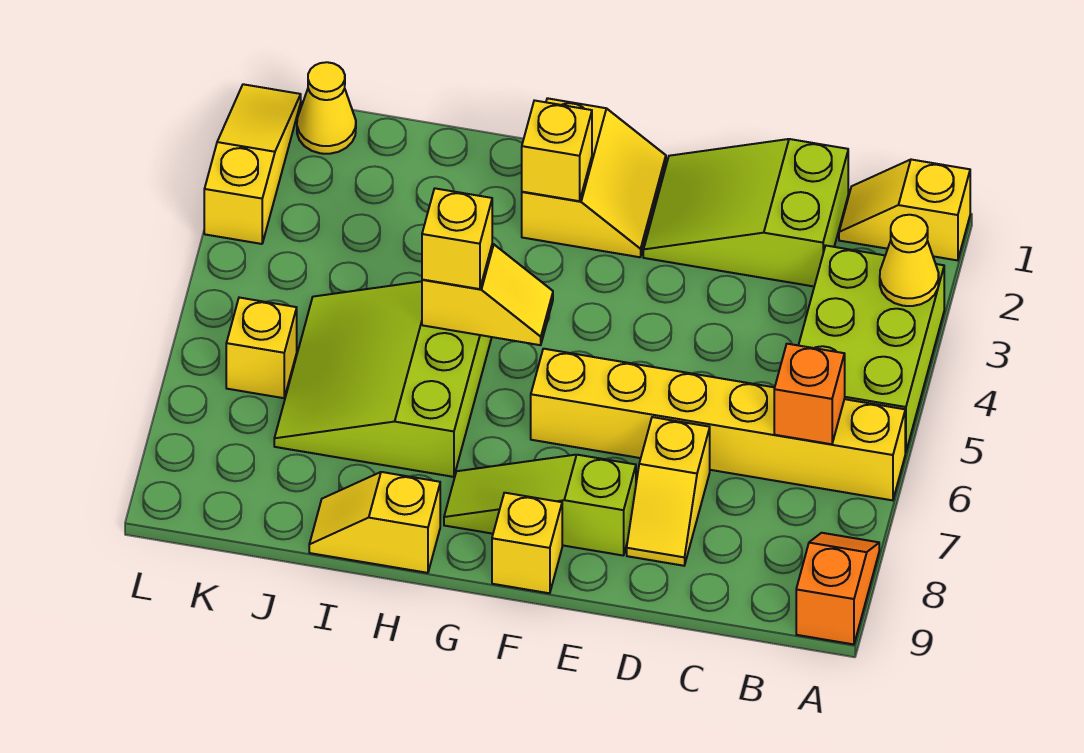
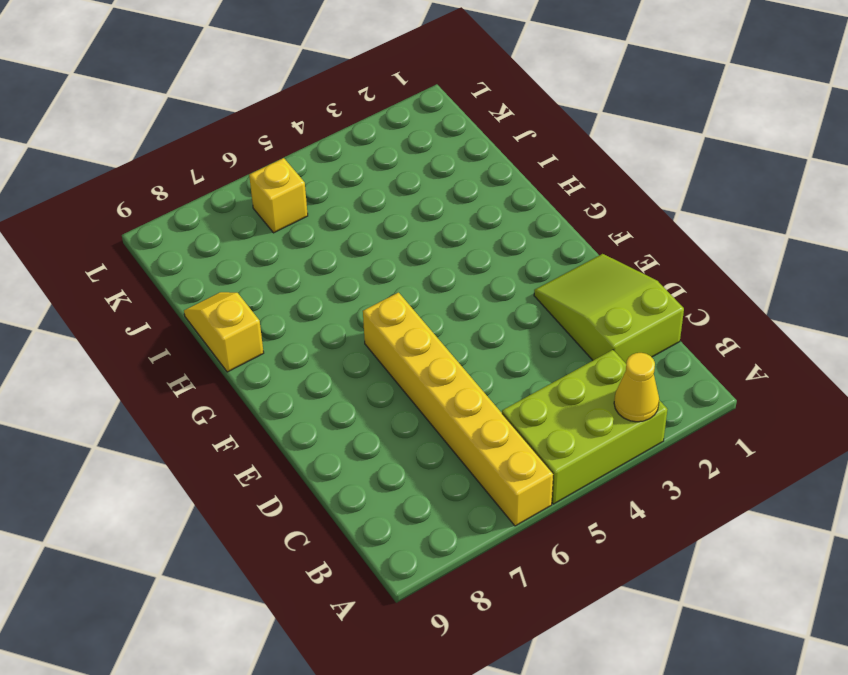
none -> yellow 1x2 slope [839,160,970,260]
none -> orange 1x2 slope [796,533,879,644]
none -> yellow 1x2 slope [627,417,710,566]

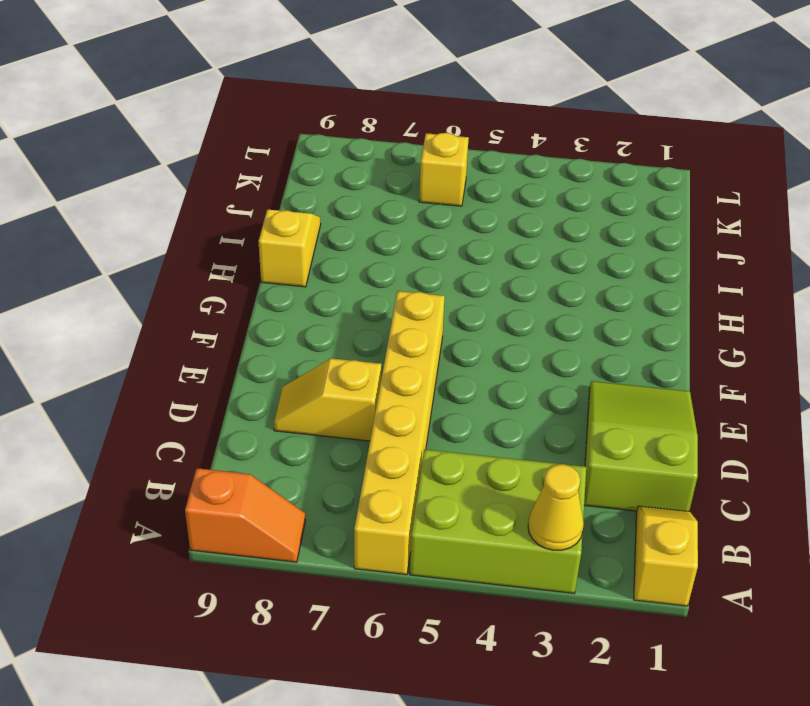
none -> lime 1x3 slope [444,455,636,555]
none -> yellow 2x2 slope [522,98,666,257]
none -> yellow 1x1 brick [492,493,562,593]

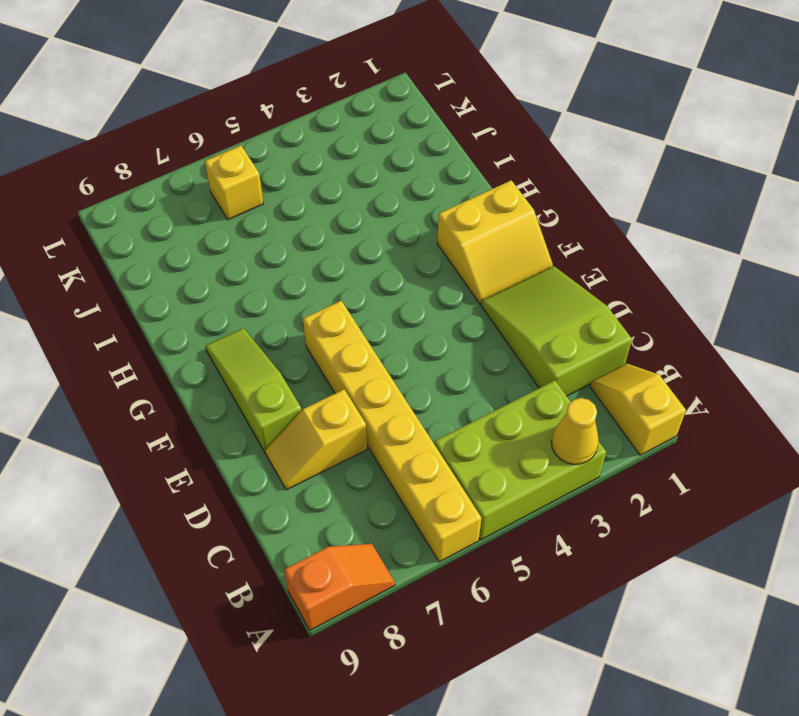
none -> yellow 1x1 brick [492,493,562,593]
none -> lime 3x3 slope [274,281,492,477]
none -> yellow 1x2 slope [309,472,440,573]

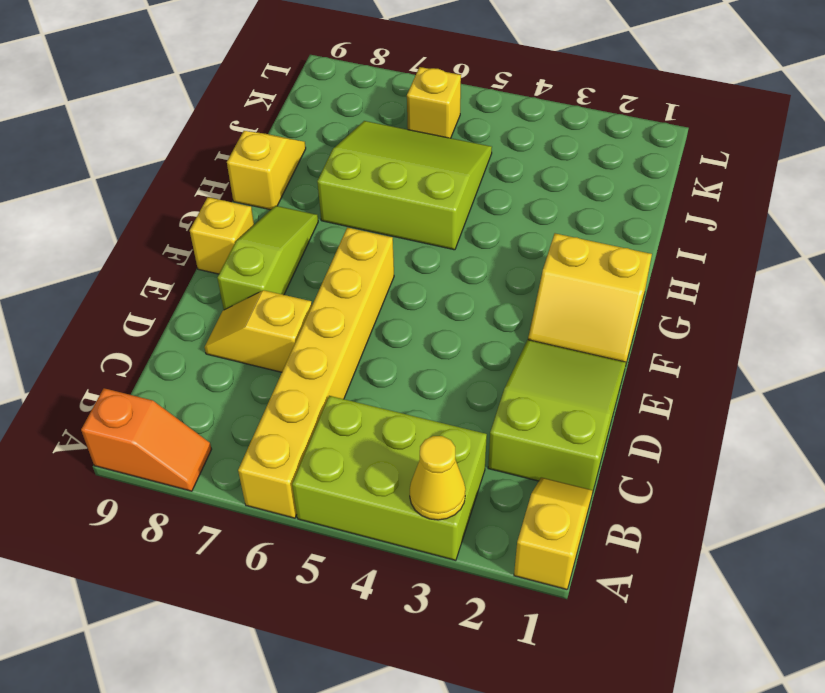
none -> yellow 1x1 cone [297,62,356,154]
none -> yellow 1x3 slope [204,84,301,244]
none -> orange 1x1 brick [774,344,845,444]

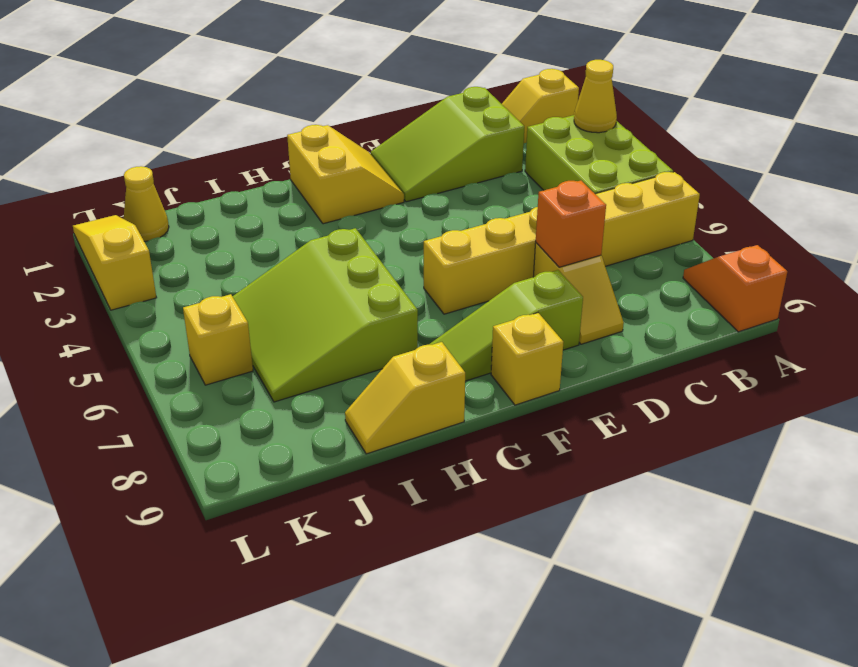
orange 1x1 brick [536,181,606,267] -> orange 1x1 brick moved to [774,344,845,444]
none -> yellow 1x1 brick [522,100,592,201]
none -> yellow 1x2 slope [422,244,553,345]
none -> yellow 1x1 brick [422,188,492,289]

